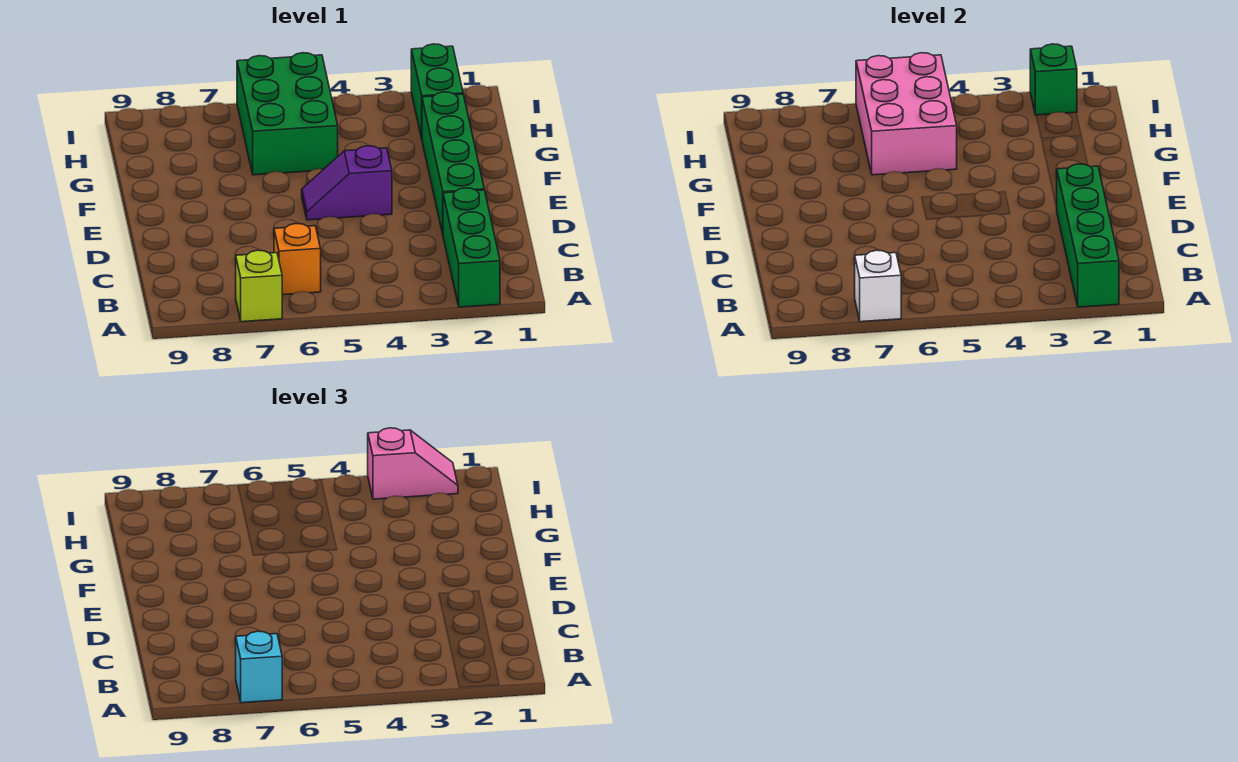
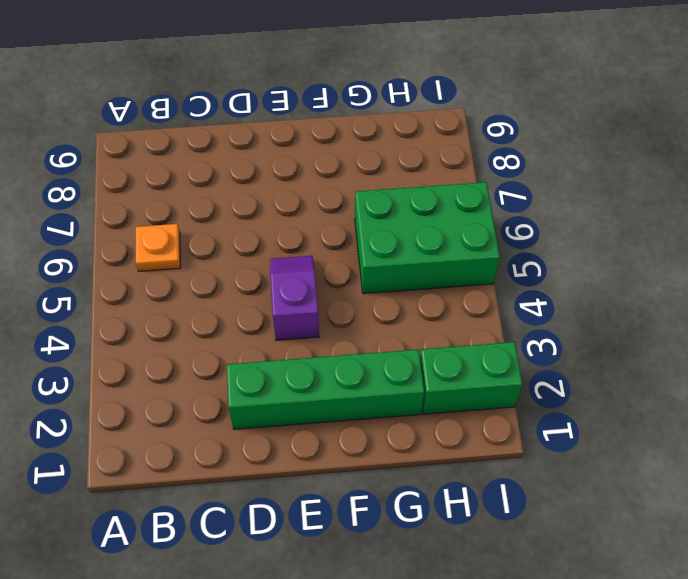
orange 1x1 plate [136,224,180,271] -> orange 1x1 brick [274,224,321,295]
none -> green 1x3 brick [443,188,500,307]
none -> lime 1x1 brick [236,250,282,322]
none -> green 1x4 brick [1056,164,1119,307]

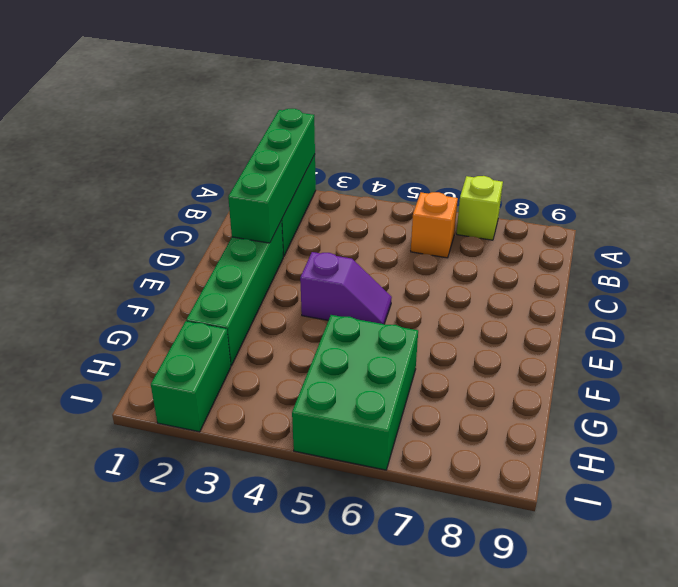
none -> white 1x1 brick [855,250,901,322]
none -> pink 2x3 brick [856,53,957,175]
none -> green 1x1 brick [1030,44,1077,115]

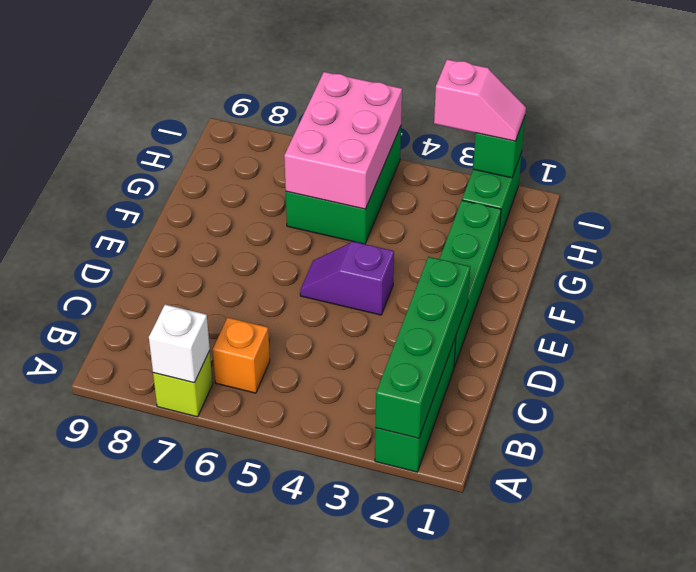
none -> cyan 1x1 brick [236,631,282,703]

